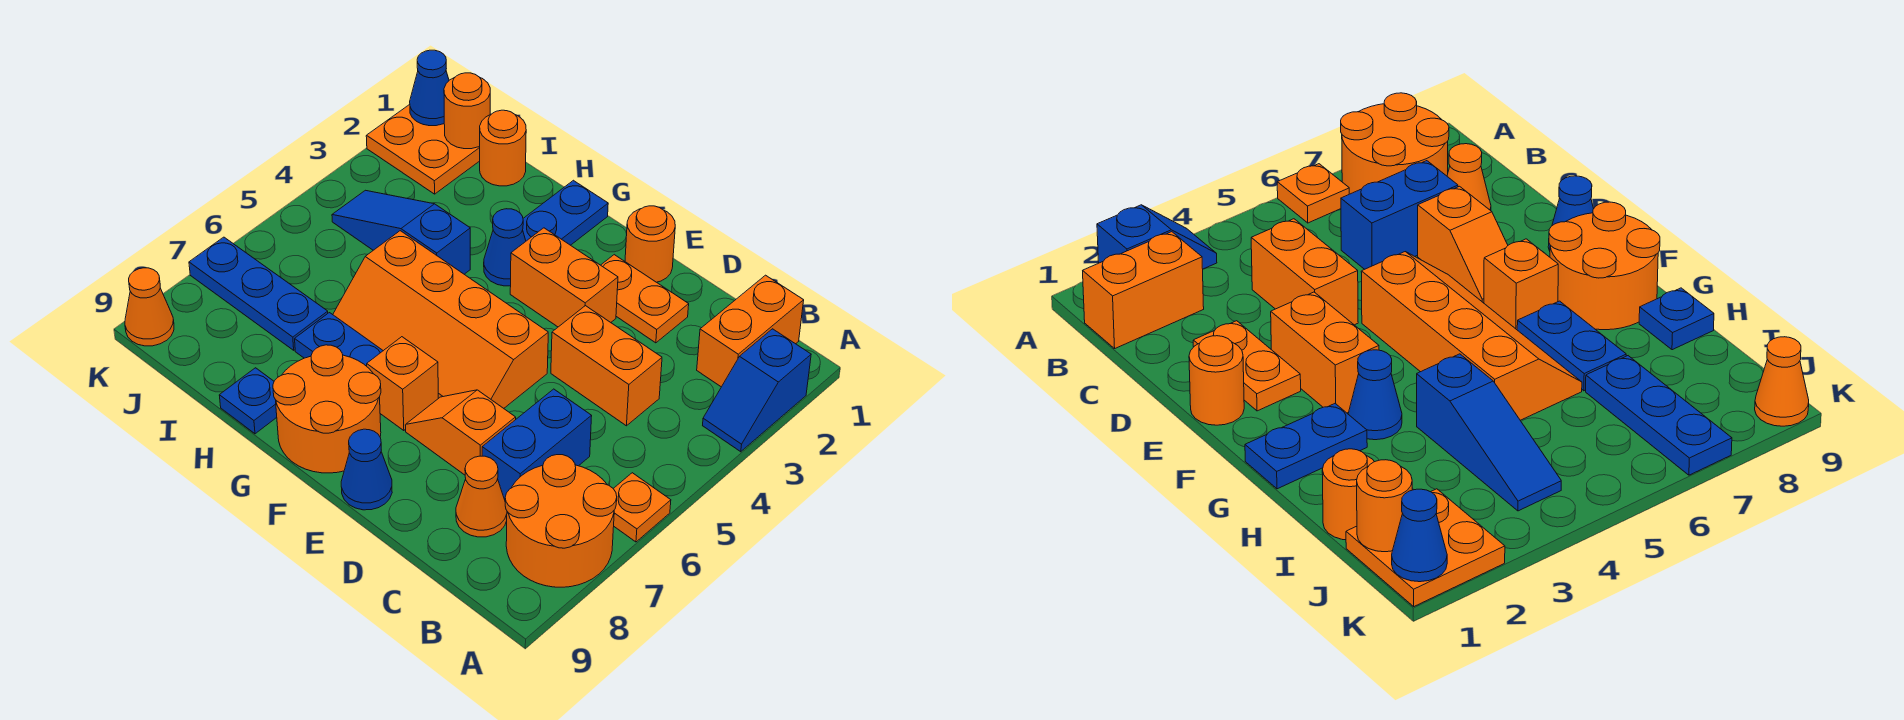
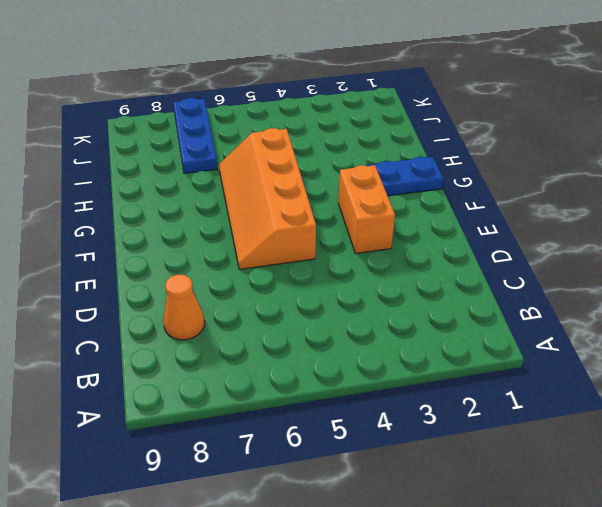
none -> blue 1x2 slope [703,329,811,452]
none -> orange 1x1 plate [613,473,671,542]
none -> orange 2x2 round brick [505,455,617,587]

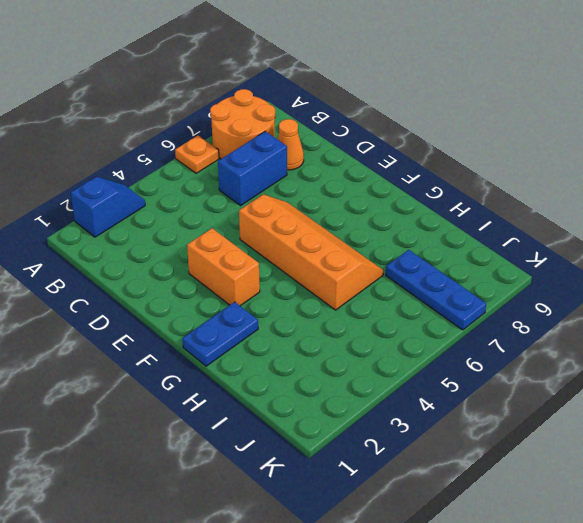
none -> orange 1x2 brick [697,275,804,387]
none -> orange 1x2 brick [551,306,662,426]
none -> orange 1x2 plate [601,255,689,343]

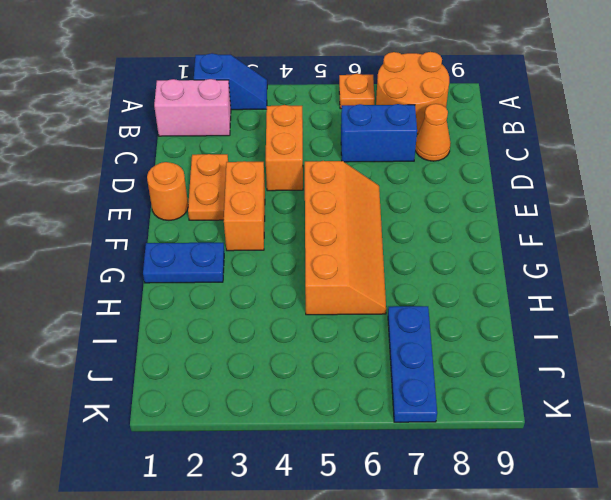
pink 1x2 brick [154,79,231,136] -> orange 1x2 brick [697,275,804,387]
none -> orange 1x2 slope [406,390,516,475]
none -> blue 1x1 cone [341,429,392,510]
none -> orange 1x1 brick [367,337,438,431]

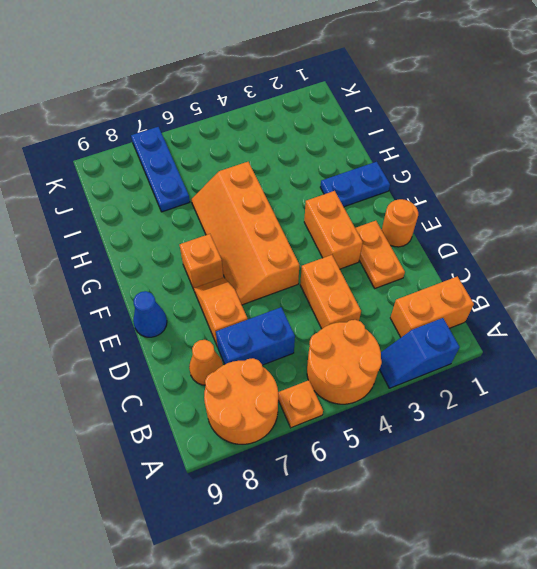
orange 2x2 round brick [307,320,382,404] -> orange 2x2 round brick moved to [273,345,381,473]
none -> blue 1x1 cone [484,209,526,286]
none -> blue 1x2 plate [295,313,383,366]
none -> blue 1x3 slope [332,190,470,274]

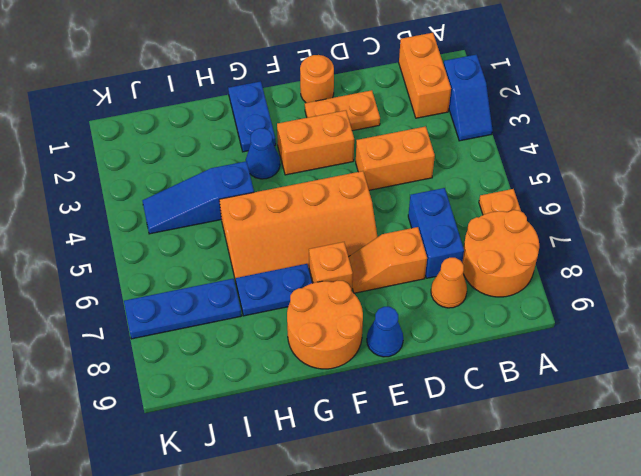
none -> blue 1x1 plate [219,368,277,434]
none -> orange 1x1 round brick [480,110,526,186]
none -> orange 2x2 plate [366,105,480,194]

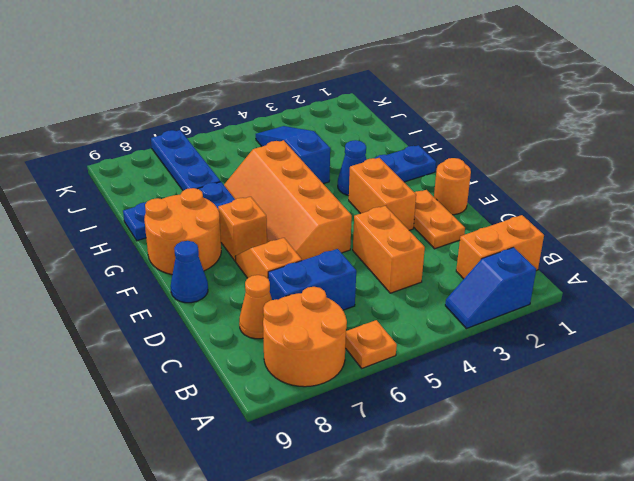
none -> orange 1x1 round brick [480,110,526,186]
none -> orange 2x2 plate [366,105,480,194]
none -> orange 1x1 cone [125,268,174,346]

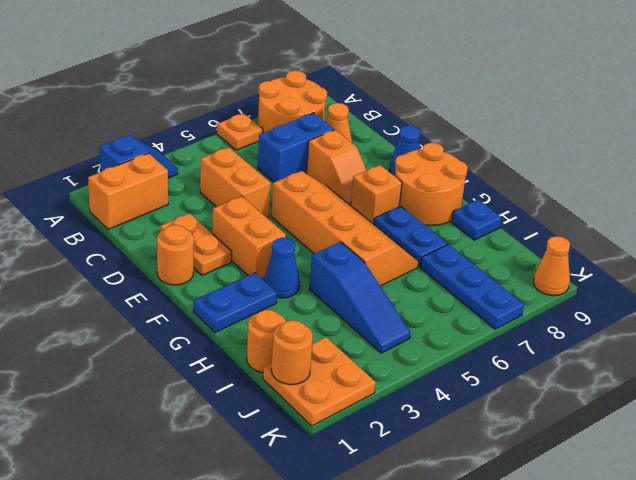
none -> blue 1x1 cone [410,50,449,126]

